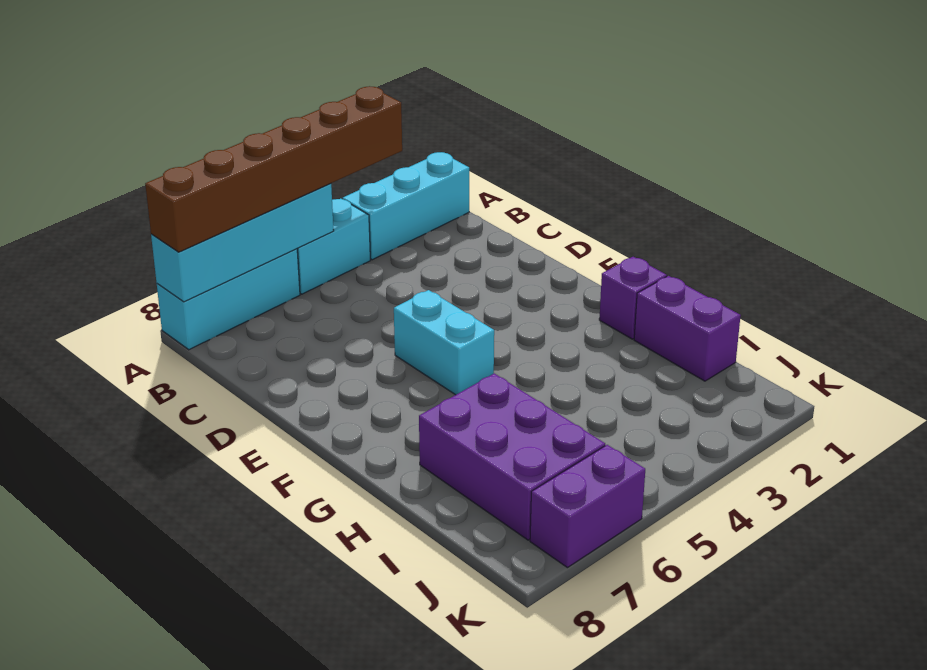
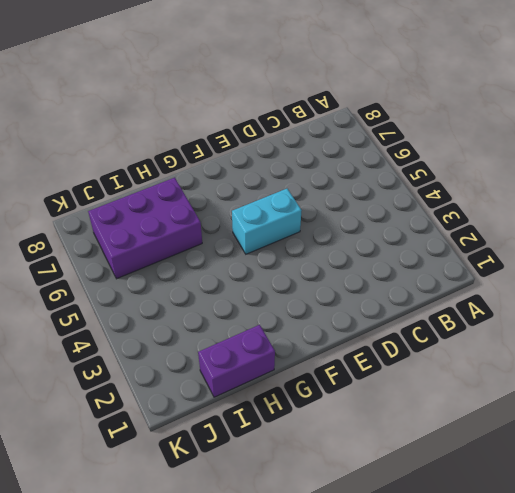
none -> cyan 1x3 brick [343,152,469,260]
none -> cyan 1x2 brick [297,199,370,294]

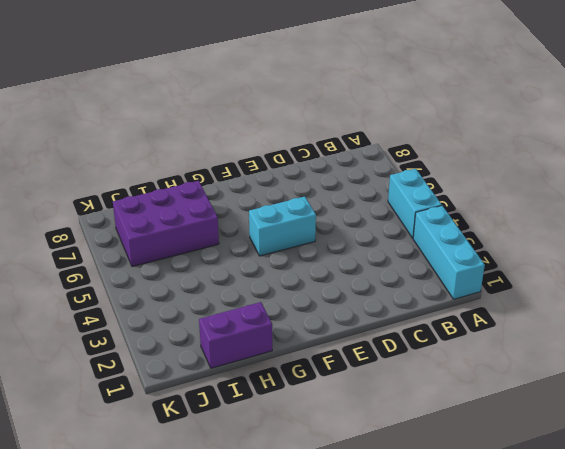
none -> cyan 1x3 brick [157,249,300,350]
none -> purple 1x1 brick [599,257,667,339]

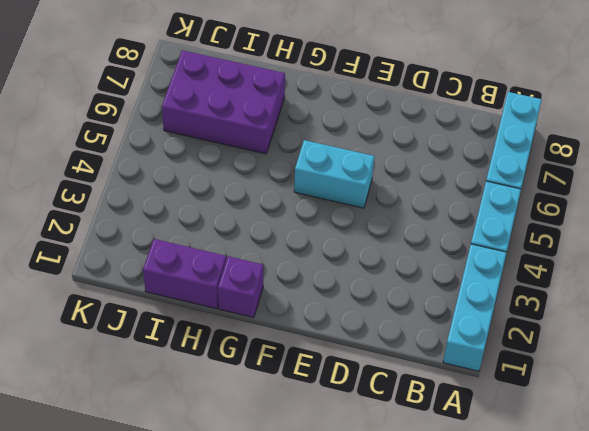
none -> purple 1x2 brick [530,445,645,568]
none -> cyan 1x4 brick [151,184,334,302]

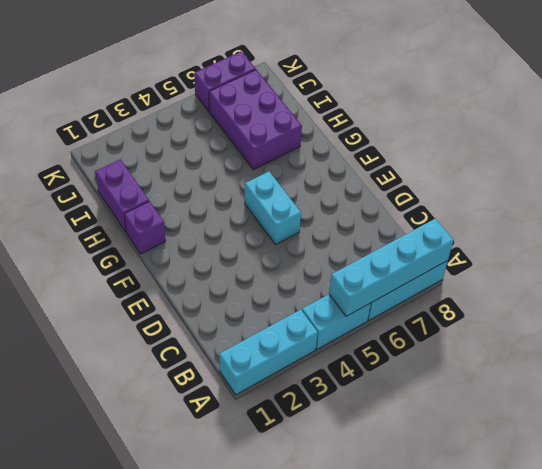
none -> brown 1x6 brick [145,86,402,252]

